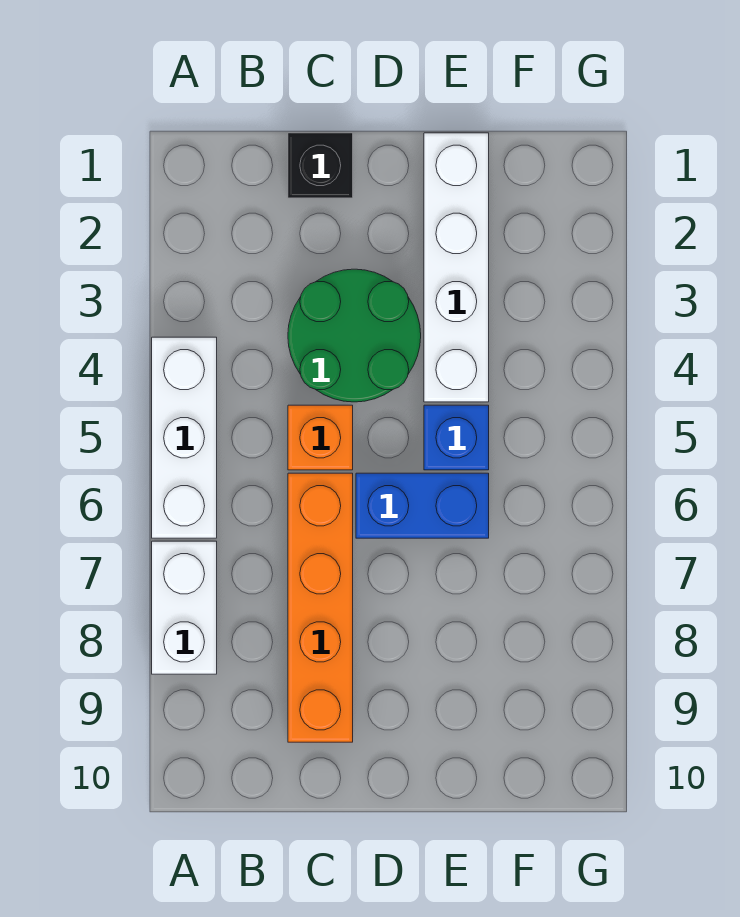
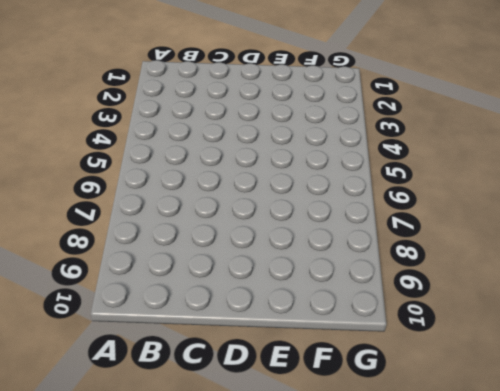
none -> white 1x3 brick [152,337,217,538]
none -> white 1x2 brick [152,541,217,674]

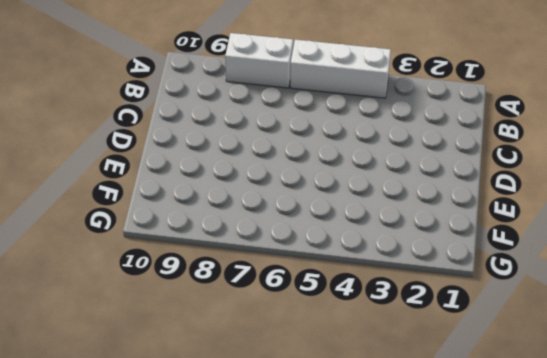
none -> black 1x1 brick [288,133,353,198]
none -> green 2x2 round brick [288,269,421,402]

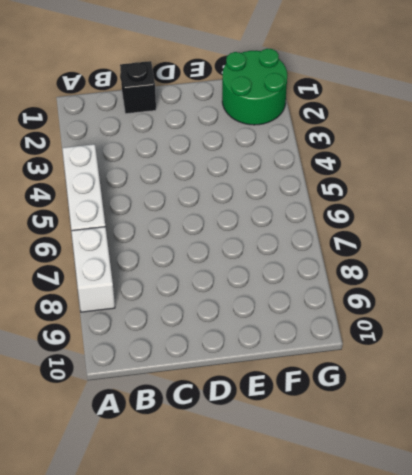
green 2x2 round brick [222,49,287,125] -> green 2x2 round brick moved to [288,269,421,402]
none -> orange 1x1 brick [288,405,353,470]
none -> orange 1x4 brick [288,473,353,742]

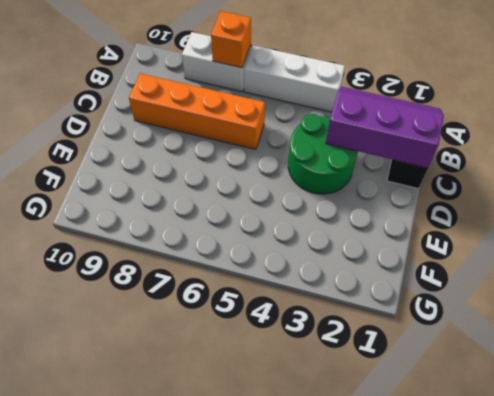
orange 1x1 brick [211,11,251,68] -> orange 1x1 brick moved to [288,405,353,470]
purple 2x3 slope [326,87,444,168] -> none
none -> blue 1x2 brick [356,473,489,538]
none -> white 1x4 brick [424,133,489,402]

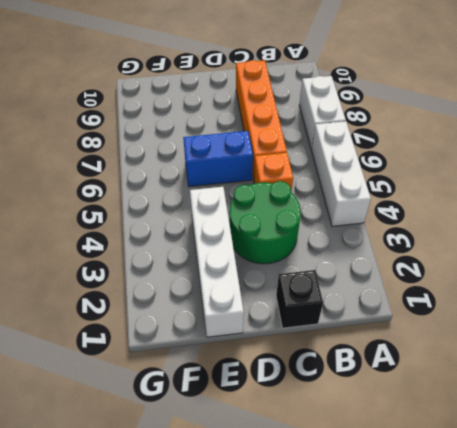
none -> blue 1x1 brick [424,405,489,470]

